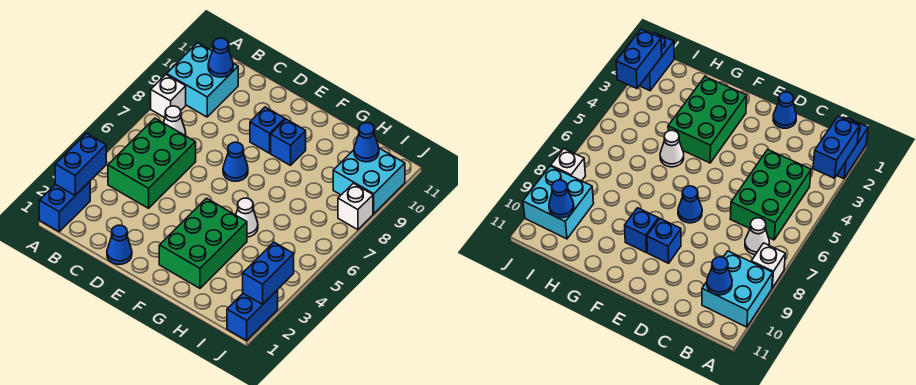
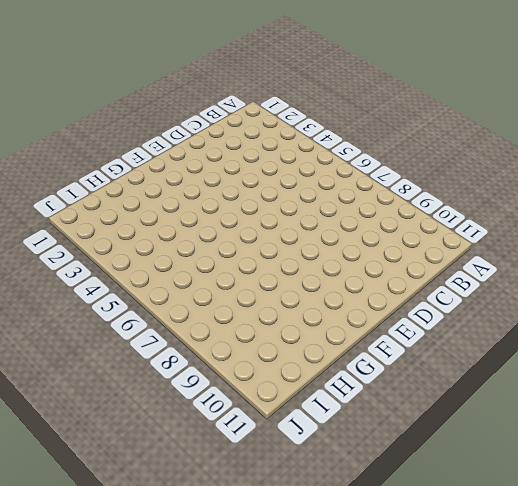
none -> blue 1x2 brick [39,181,90,232]
none -> white 1x1 brick [151,75,186,118]
none -> cyan 2x2 brick [167,43,238,117]

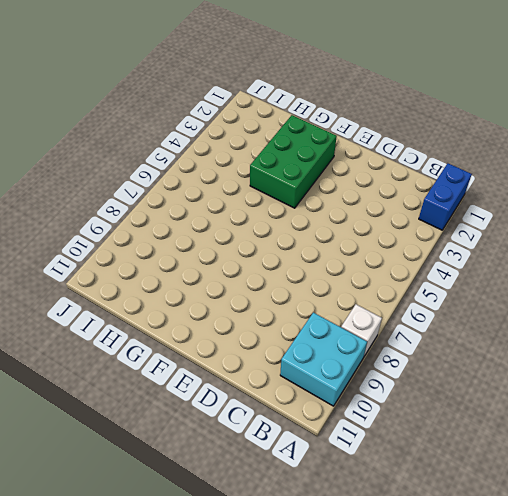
none -> green 2x3 brick [108,118,196,208]
none -> white 1x1 cone [164,106,186,136]
none -> blue 1x1 cone [107,225,132,264]

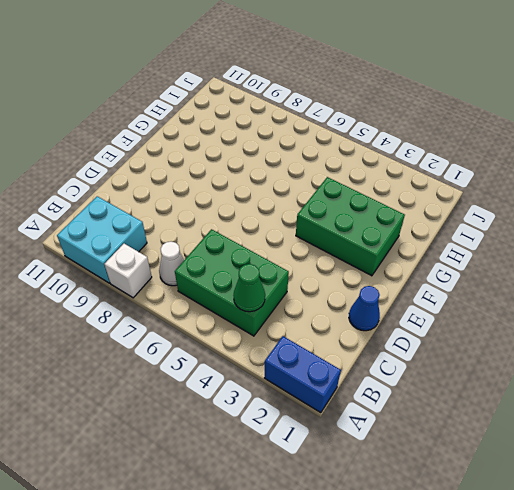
green 1x1 cone [233,264,265,312] -> none
none -> blue 1x1 cone [223,142,248,181]
none -> blue 1x1 brick [250,107,285,153]
none -> blue 1x1 brick [271,119,306,165]

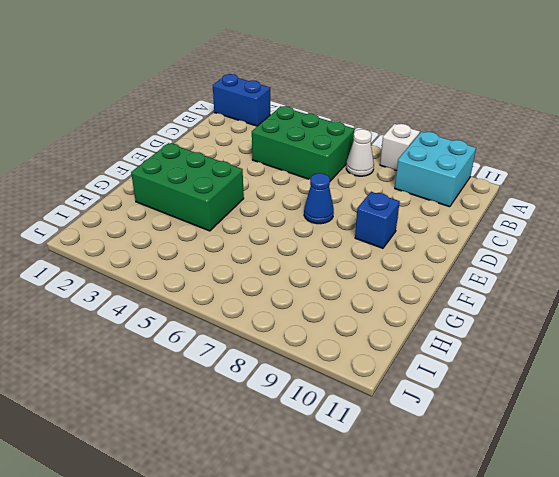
none -> blue 1x1 cone [107,225,132,264]
none -> blue 1x1 brick [271,119,306,165]
none -> white 1x1 cone [236,198,258,237]

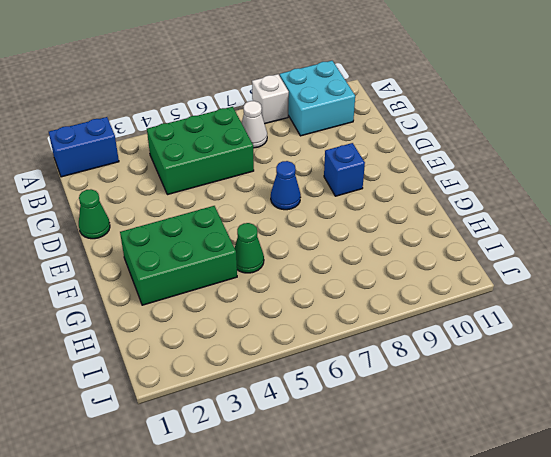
green 1x1 cone [79,189,110,239] -> blue 1x1 cone [107,225,132,264]
green 1x1 cone [235,223,264,273] -> white 1x1 cone [236,198,258,237]
none -> blue 1x1 brick [271,119,306,165]
none -> cyan 2x2 brick [333,148,405,214]
none -> blue 1x2 brick [227,290,278,341]

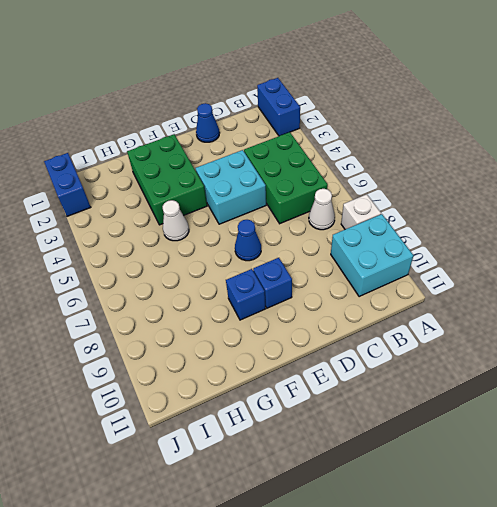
cyan 2x2 brick [195,150,266,224] -> cyan 2x2 brick moved to [333,148,405,214]
none -> white 1x1 brick [338,183,373,230]
none -> blue 1x2 brick [55,133,106,195]
none -> blue 1x1 cone [208,38,233,77]

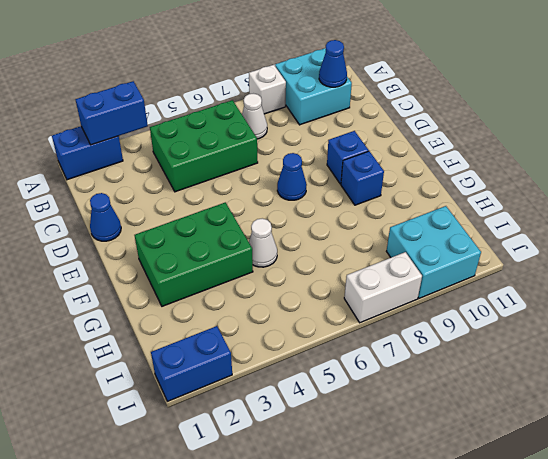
white 1x2 brick [344,252,422,323] -> white 1x1 brick [338,183,373,230]
none -> blue 1x1 cone [354,123,379,162]
none -> blue 1x2 brick [243,242,294,304]

